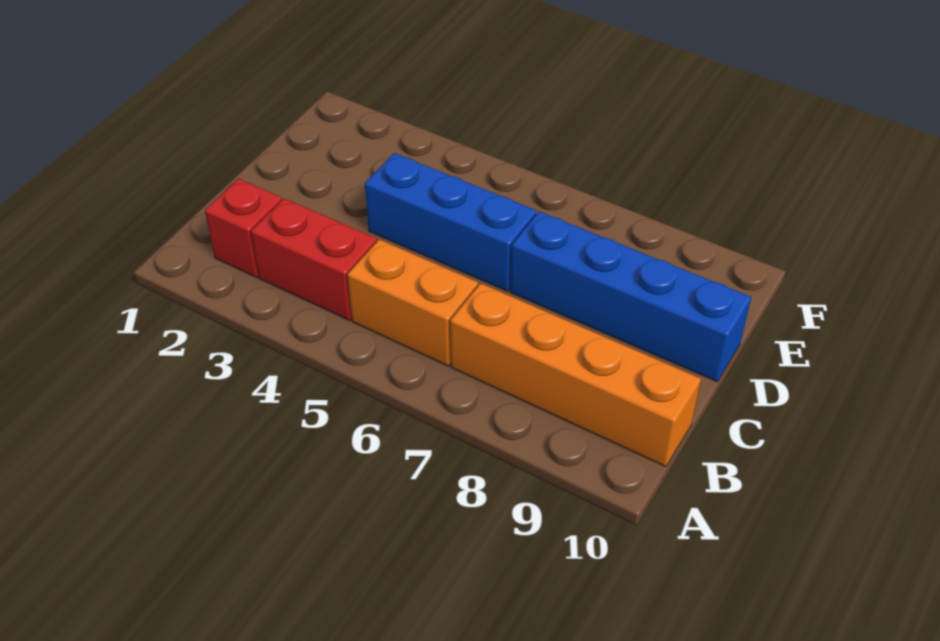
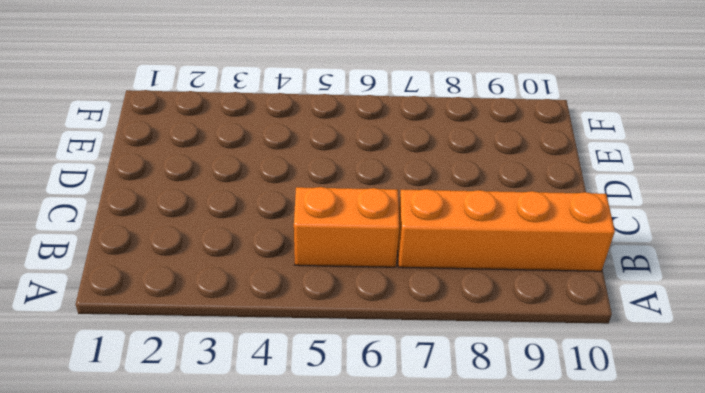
none -> red 1x1 brick [205,179,282,277]
none -> red 1x2 brick [251,198,377,320]

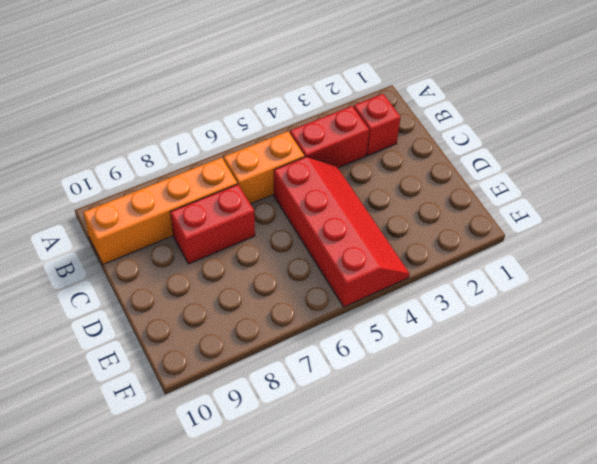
red 2x4 slope [274,157,410,307] -> blue 1x3 brick [365,153,537,291]
red 1x2 brick [170,184,255,264] -> none
none -> blue 1x4 brick [510,211,751,382]

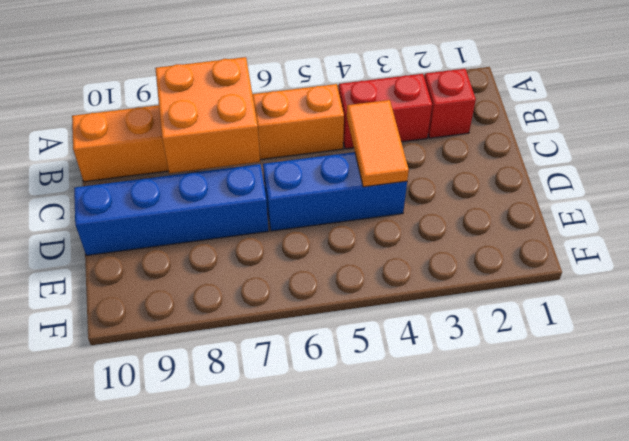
orange 2x2 brick [155,57,260,173] -> none
orange 1x2 tile [346,100,409,187] -> none

